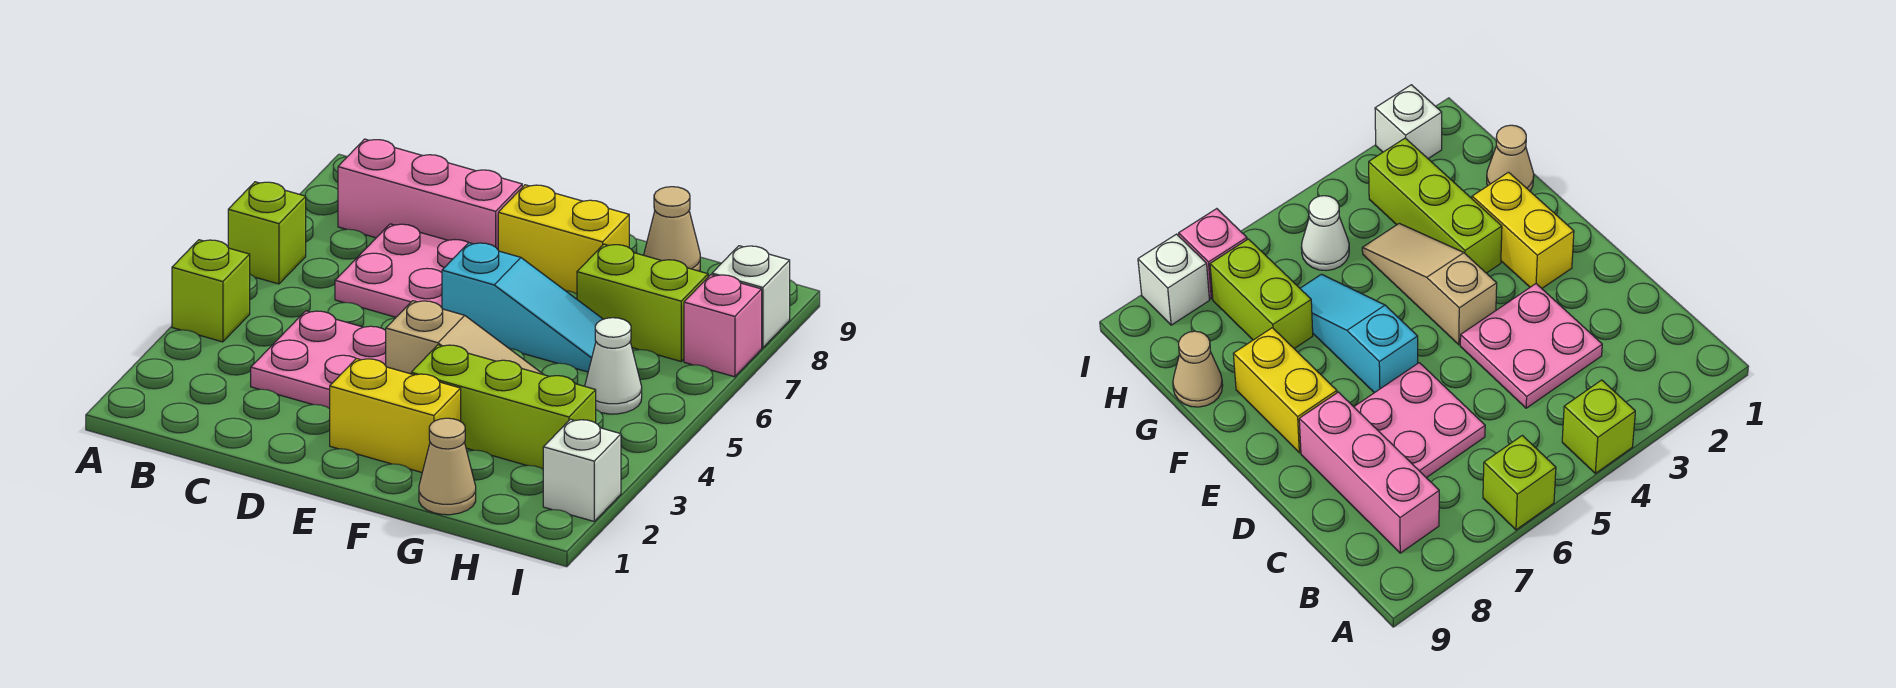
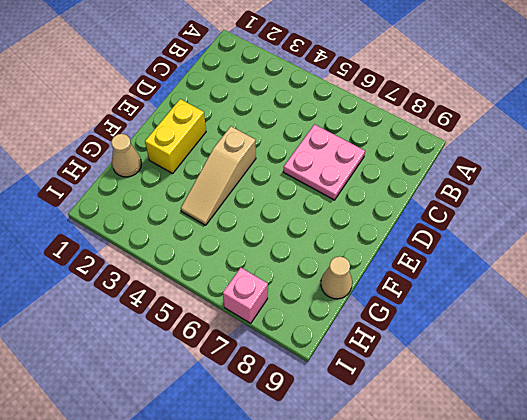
none -> lime 1x1 brick [172,240,250,342]
none -> lime 1x1 brick [228,182,306,284]
none -> pink 1x3 brick [338,139,522,249]

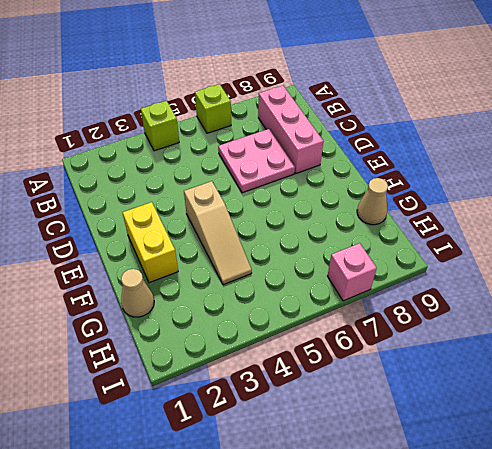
none -> pink 2x2 plate [251,311,386,409]
none -> cyan 1x3 slope [442,243,603,372]
none -> yellow 1x2 brick [498,185,629,294]

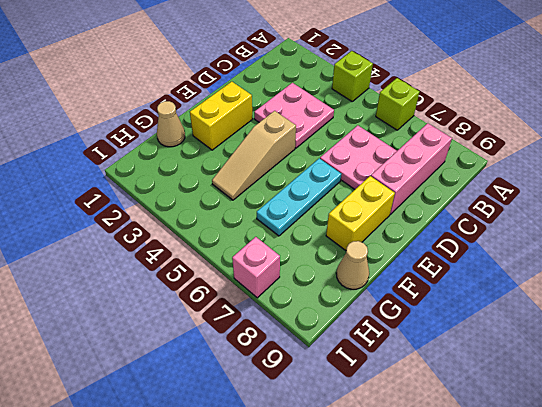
cyan 1x3 plate [257,158,341,236] -> cyan 1x3 slope [442,243,603,372]
none -> lime 1x3 brick [411,345,596,469]
none -> lime 1x2 brick [577,244,708,361]
none -> white 1x1 cone [585,318,642,414]

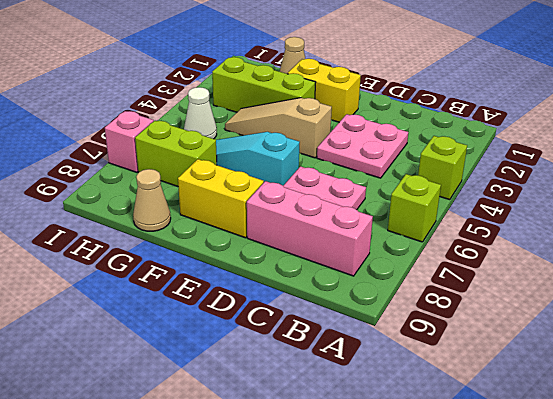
none -> white 1x1 brick [543,419,621,521]
none -> white 1x1 brick [712,246,790,348]

